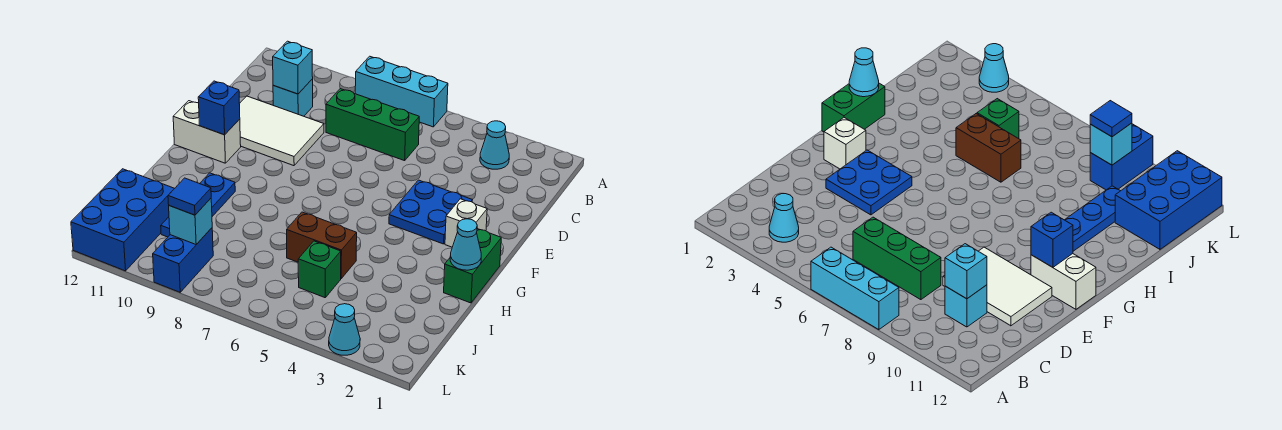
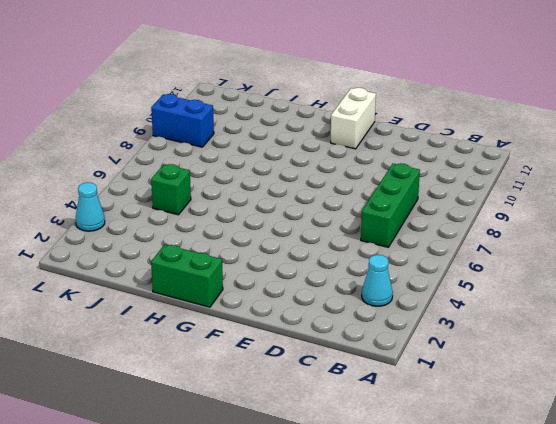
none -> cyan 1x3 brick [355,56,448,127]
none -> cyan 1x1 brick [273,79,313,116]
none -> white 2x3 tile [240,96,324,166]

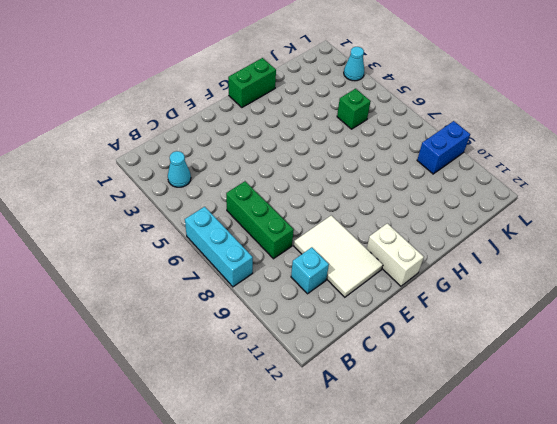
none -> blue 2x2 plate [389,180,472,244]
none -> white 1x1 brick [445,199,487,247]
none -> blue 1x3 plate [161,173,235,237]

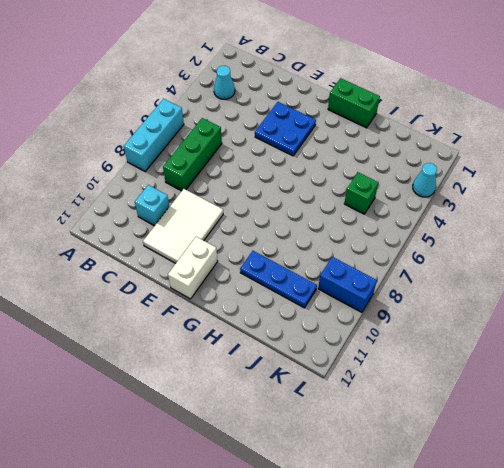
none -> white 1x1 brick [445,199,487,247]
none -> brown 1x2 brick [287,212,357,278]
none -> blue 2x3 brick [71,169,175,271]

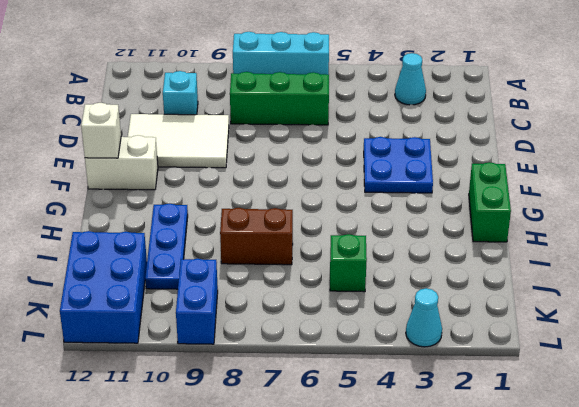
white 1x1 brick [81,103,121,158] -> white 1x1 brick moved to [445,199,487,247]
brown 1x2 brick [220,208,293,265] -> brown 1x2 brick moved to [287,212,357,278]
none -> cyan 1x1 brick [273,41,313,94]
none -> blue 1x1 brick [198,81,240,135]
none -> cyan 1x1 cone [450,219,481,270]

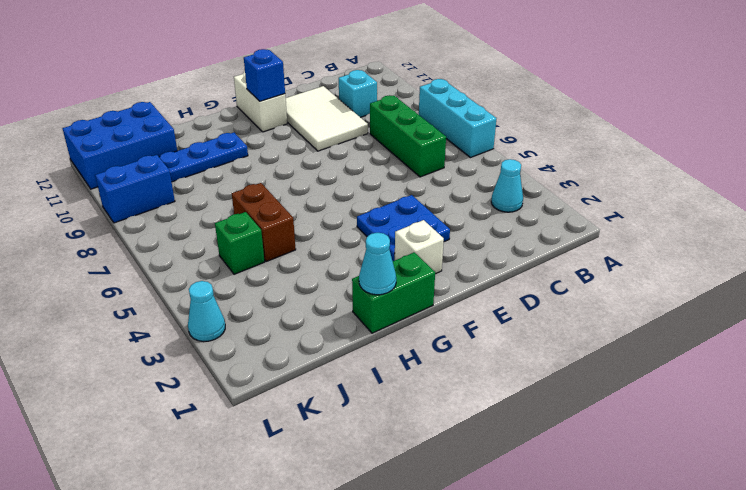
none -> cyan 1x1 brick [273,41,313,94]
none -> cyan 1x1 brick [169,198,212,244]
none -> blue 1x1 tile [168,178,211,215]

